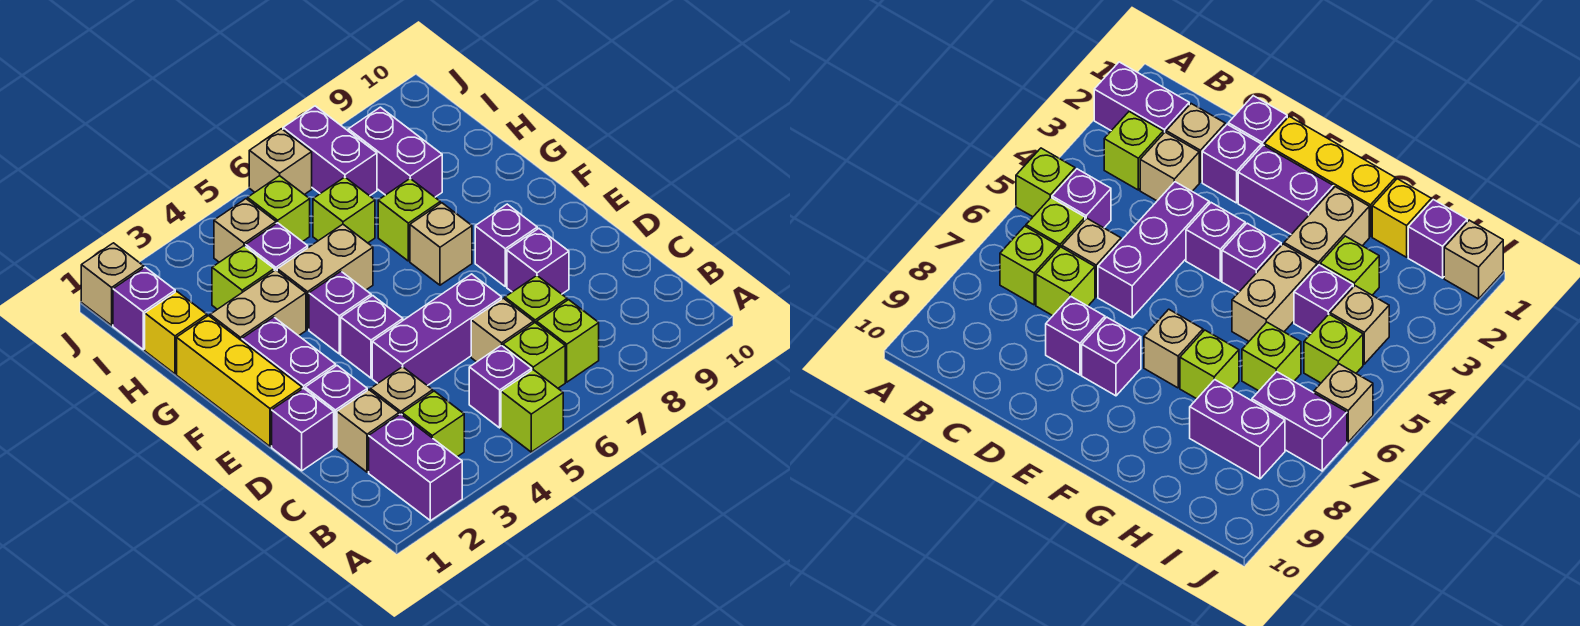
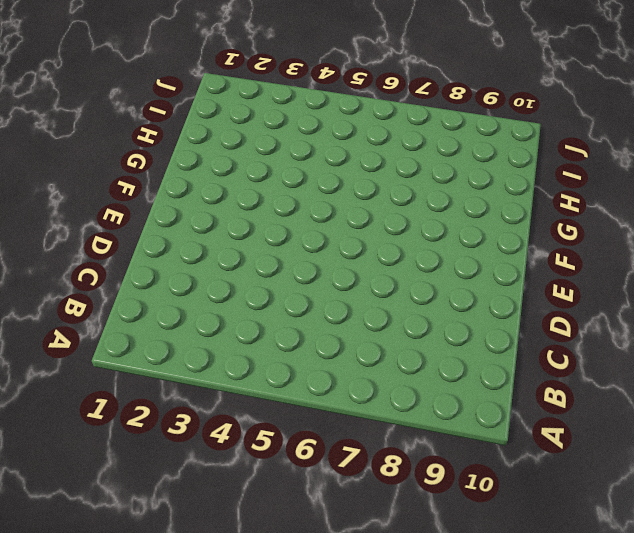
none -> purple 1x2 brick [369,414,462,521]
none -> lime 1x1 brick [501,370,563,452]
none -> lime 1x1 brick [402,391,464,457]
none -> purple 1x1 brick [469,345,532,428]

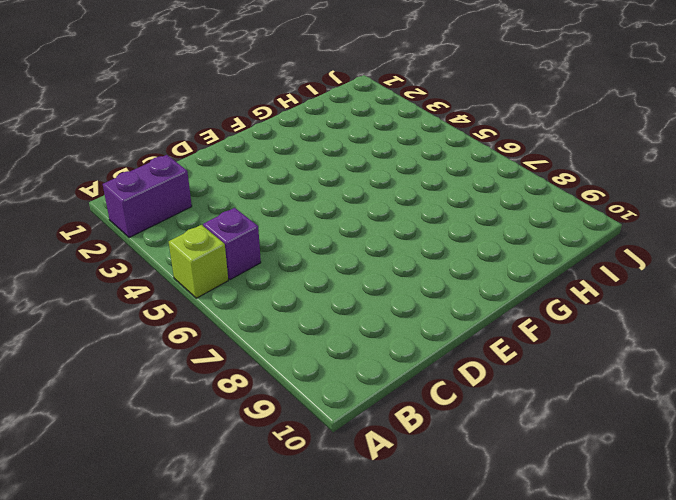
none -> lime 1x1 brick [402,391,464,457]
none -> lime 1x1 brick [503,323,565,388]
none -> lime 1x1 brick [537,300,599,382]
none -> tan 1x1 brick [337,390,399,472]

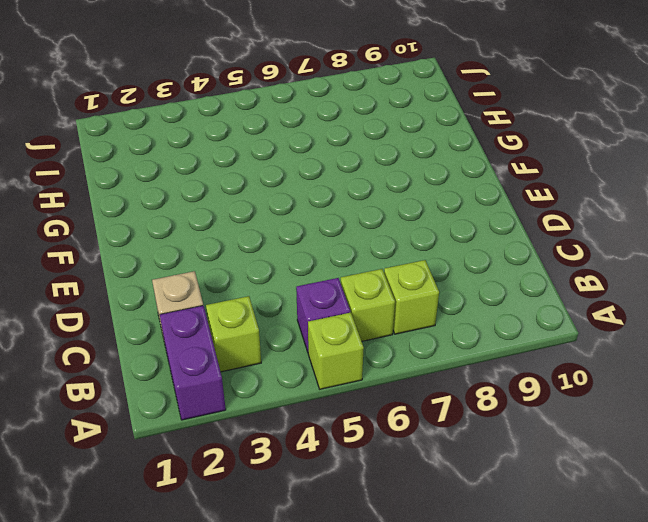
none -> tan 1x1 brick [371,367,433,415]
none -> tan 1x1 brick [471,298,534,362]
none -> lime 1x1 brick [505,276,567,323]
none -> purple 1x1 brick [272,388,334,471]

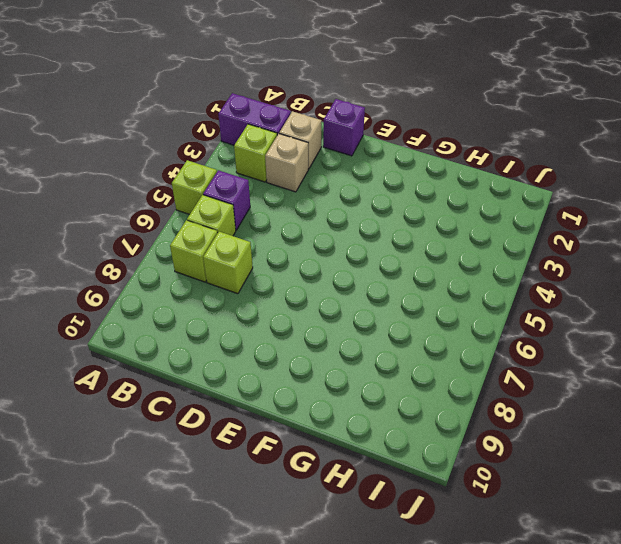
none -> tan 1x1 brick [471,298,534,362]
none -> purple 1x1 brick [305,366,367,448]
none -> purple 1x3 brick [372,274,502,386]
none -> purple 1x1 brick [507,228,569,294]

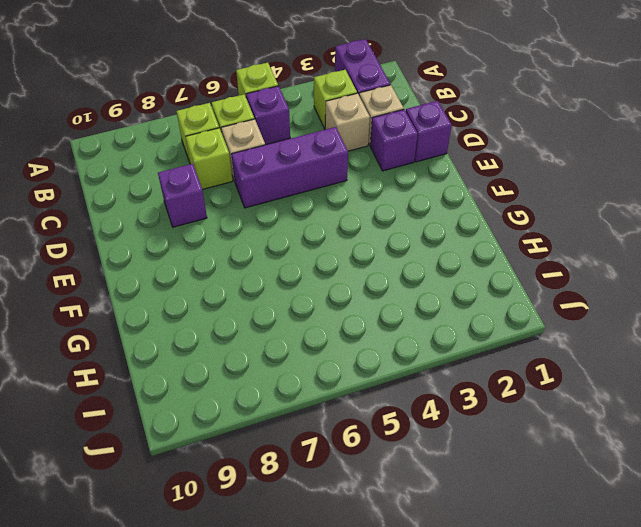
none -> yellow 1x3 brick [177,316,302,447]
none -> purple 1x2 brick [242,317,336,389]
none -> purple 1x1 brick [341,296,403,378]
none -> purple 1x1 brick [475,204,537,287]

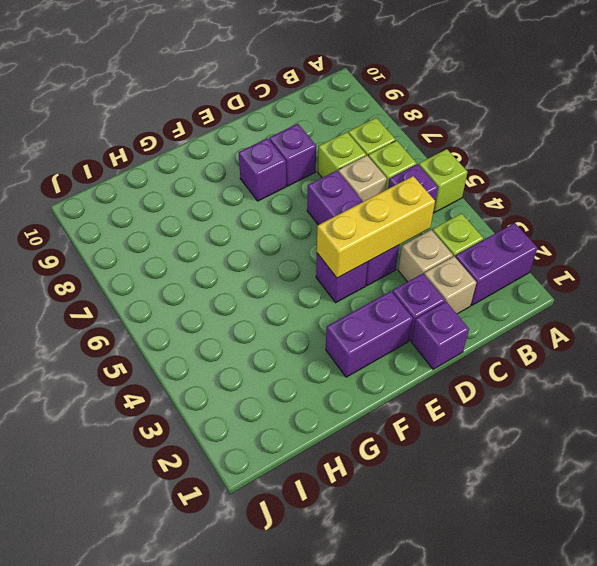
yellow 1x3 brick [317,176,435,278] -> yellow 1x3 brick moved to [177,316,302,447]
none -> purple 1x1 brick [309,272,371,354]
none -> tan 1x1 brick [410,203,472,285]
none -> tan 1x2 brick [210,270,306,341]
none -> tan 1x2 brick [277,224,373,330]

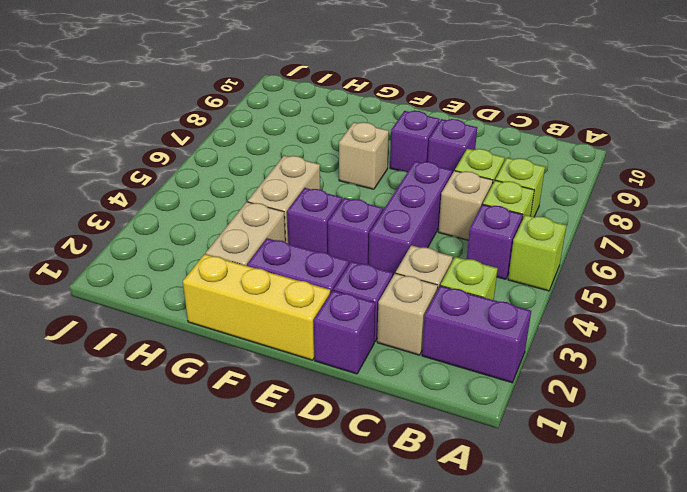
none -> lime 1x1 brick [378,179,440,261]
none -> yellow 1x1 brick [145,291,207,374]
none -> lime 1x1 brick [212,246,274,309]
none -> purple 1x1 brick [246,223,308,271]

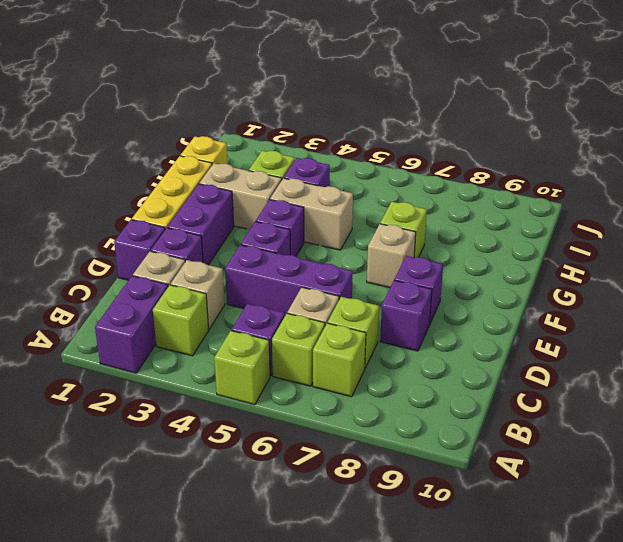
none -> lime 1x1 brick [313,177,375,243]
none -> purple 1x2 brick [348,107,442,197]
none -> purple 1x1 brick [113,267,175,350]
none -> tan 1x1 brick [214,199,276,262]

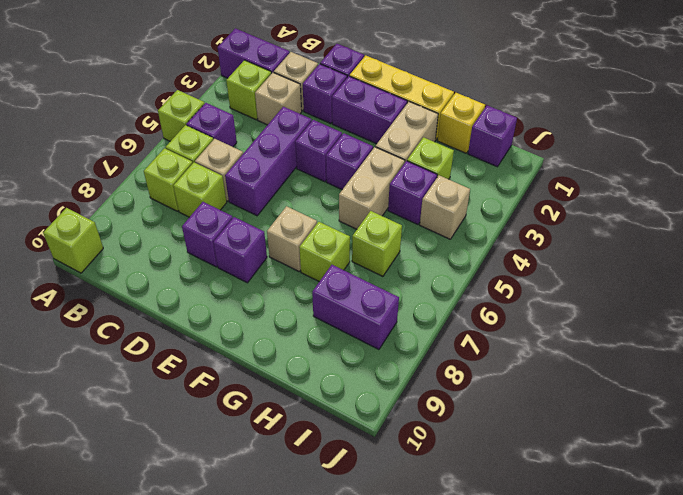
lime 1x1 brick [43,208,103,273] -> lime 1x1 brick moved to [248,176,310,242]
none -> purple 1x2 brick [283,106,377,196]
none -> tan 1x1 brick [81,243,144,325]
none -> tan 1x1 brick [249,129,312,195]

